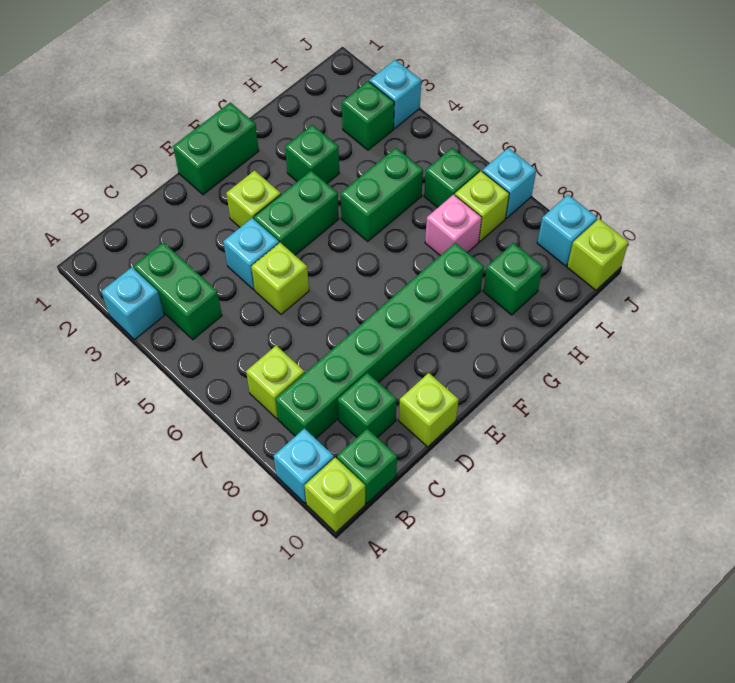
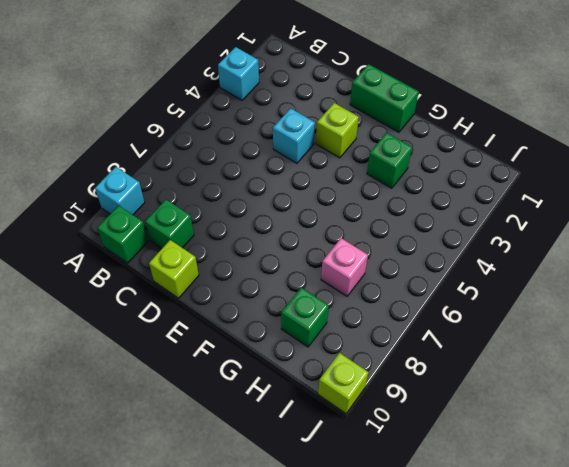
none -> lime 1x1 brick [305,457,365,533]
none -> green 1x2 brick [134,242,222,340]
none -> lime 1x1 brick [246,345,305,419]

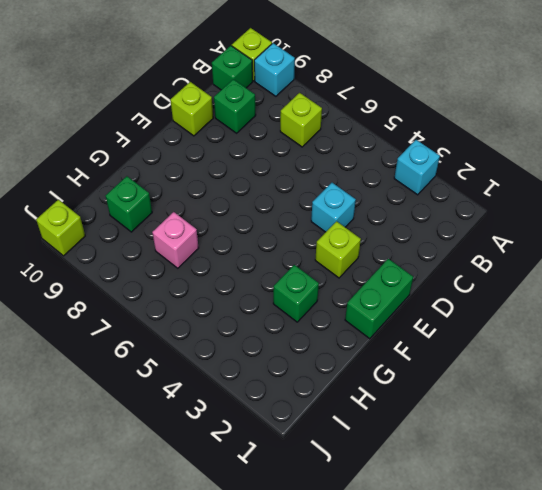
none -> green 1x2 brick [134,242,222,340]
none -> green 1x6 brick [276,243,484,439]
none -> lime 1x1 brick [251,243,309,314]

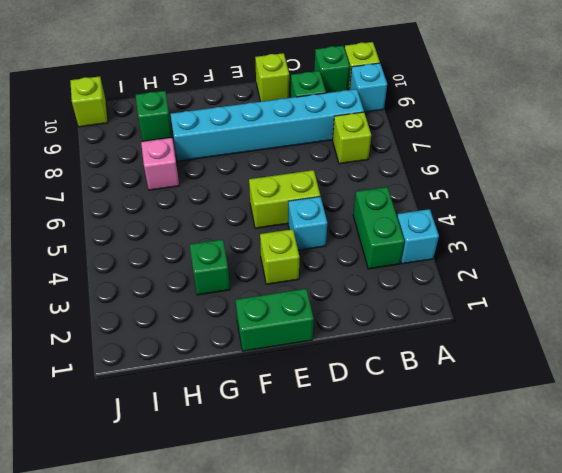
cyan 1x6 brick [171,89,364,161] -> green 1x6 brick [276,243,484,439]
lime 1x2 brick [249,170,320,228] -> lime 1x1 brick [251,243,309,314]
none -> green 1x2 brick [254,171,339,255]
none -> green 1x2 brick [341,148,423,241]
none -> green 1x1 brick [342,81,394,150]

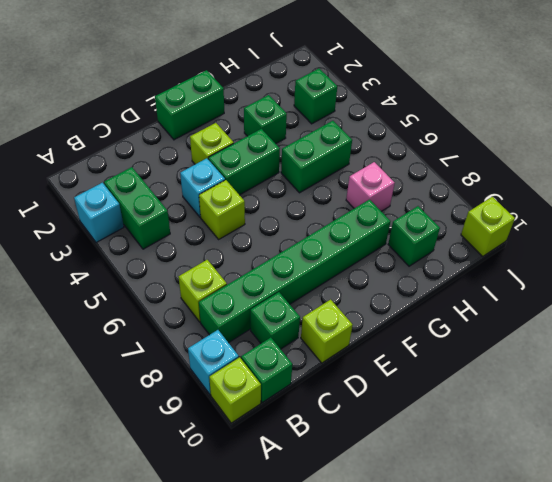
none -> green 1x1 brick [424,148,480,207]
none -> lime 1x1 brick [455,171,509,242]
none -> cyan 1x1 brick [369,60,421,128]

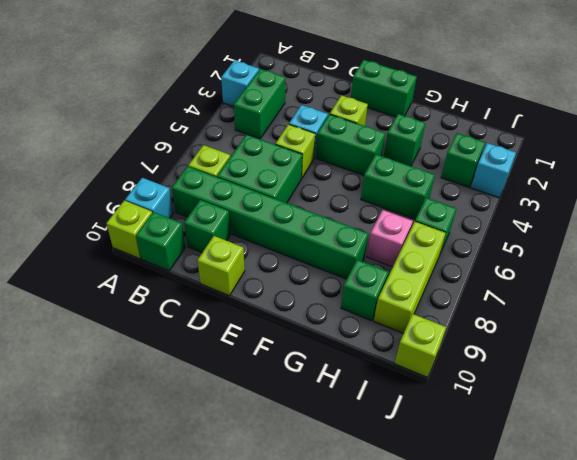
green 2x2 brick [217,135,302,203] -> none
lime 1x3 brick [374,222,446,333] -> lime 1x1 brick [455,171,509,242]
none -> cyan 1x1 brick [482,148,536,218]
none -> cyan 1x1 brick [537,195,597,266]

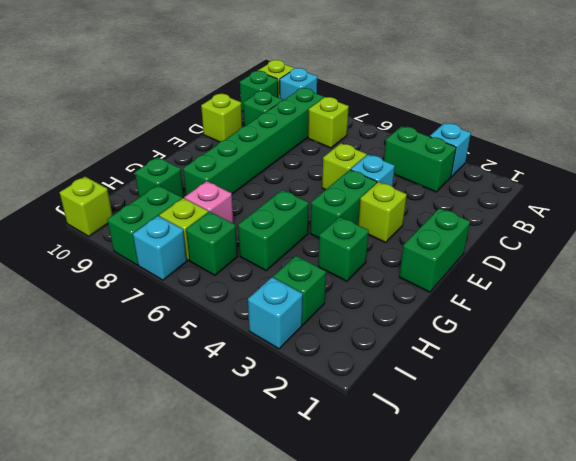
green 1x2 brick [107,185,182,265] -> none
none -> cyan 1x1 brick [537,195,597,266]

